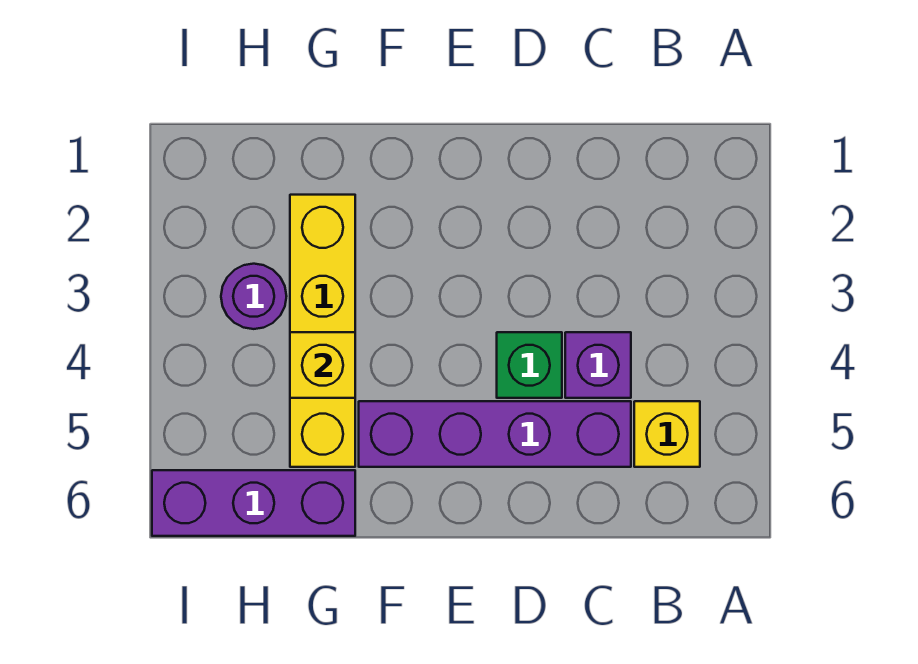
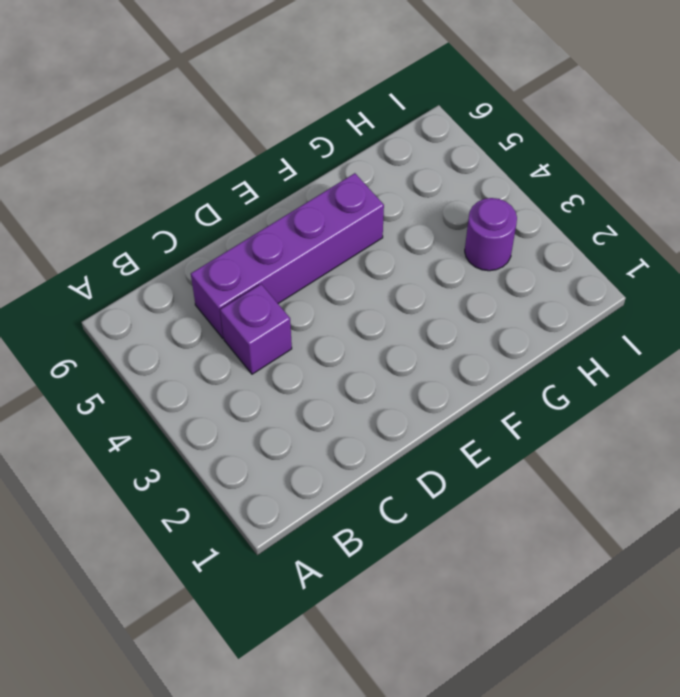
none -> yellow 1x1 brick [634,401,700,467]
none -> green 1x1 brick [497,332,562,398]

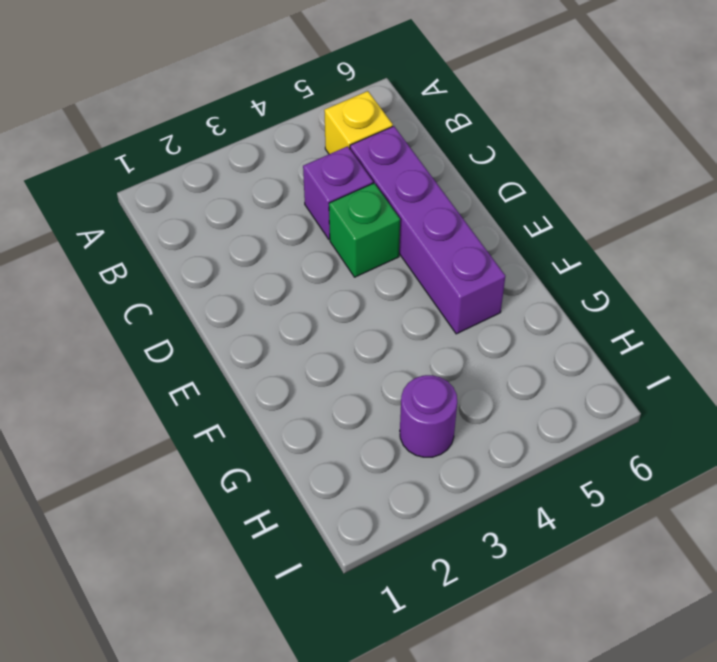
none -> yellow 1x4 brick [290,195,355,467]
none -> purple 1x3 brick [152,470,355,536]

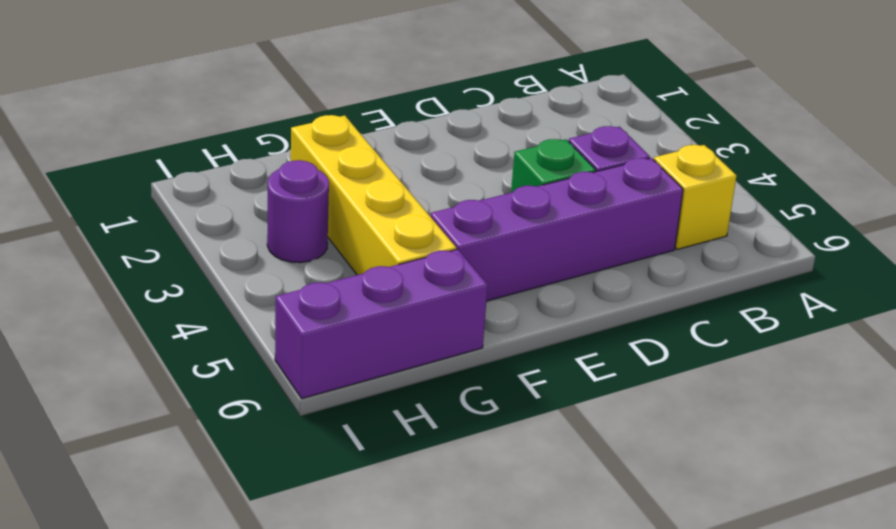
none -> yellow 1x1 brick [290,332,355,398]

